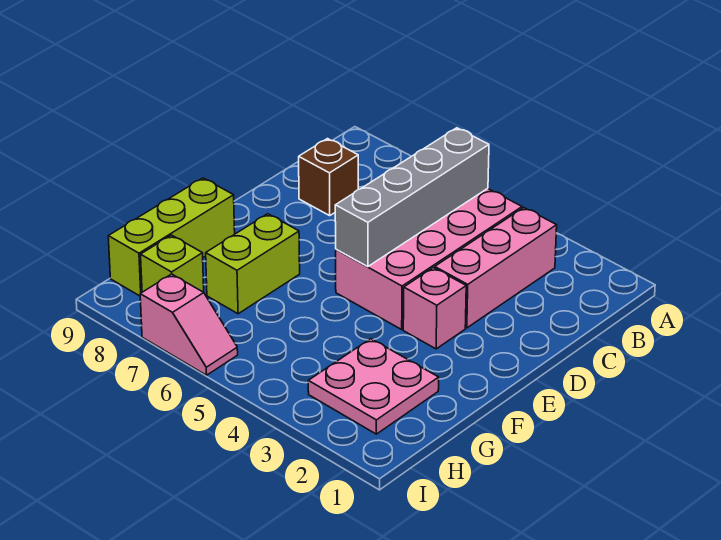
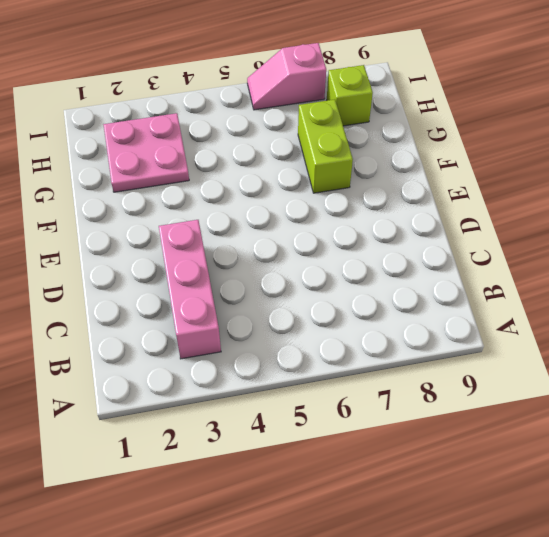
none -> pink 2x4 brick [336,188,522,329]
none -> brown 1x1 brick [299,139,358,216]

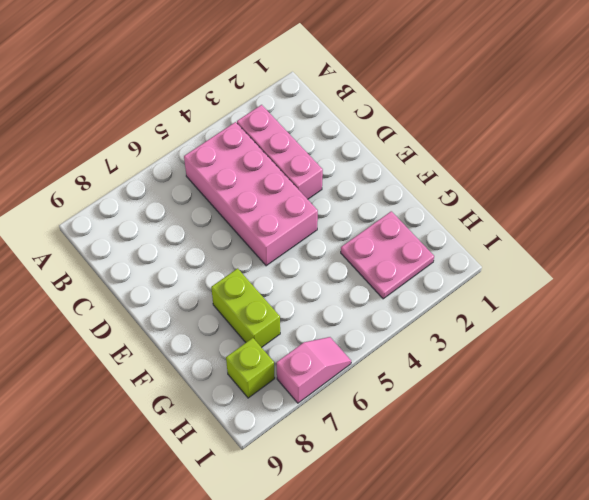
none -> brown 1x1 brick [299,139,358,216]
none -> pink 1x1 brick [403,268,466,349]

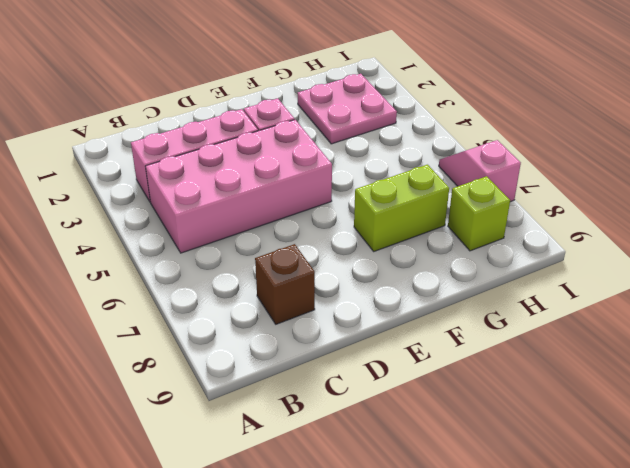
none -> lime 1x3 brick [108,178,235,296]
none -> grey 1x4 brick [335,128,489,267]

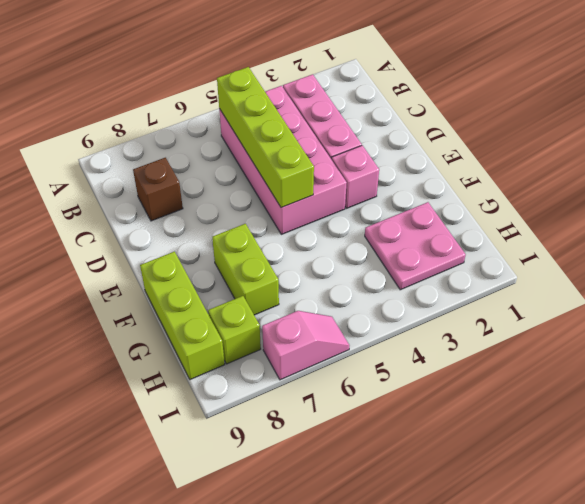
lime 1x4 brick [217,67,314,208] -> grey 1x4 brick [335,128,489,267]

